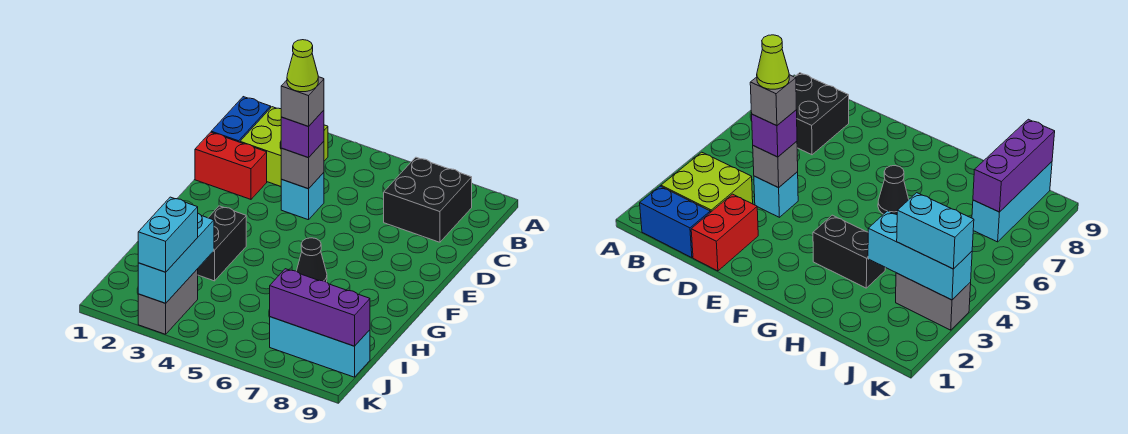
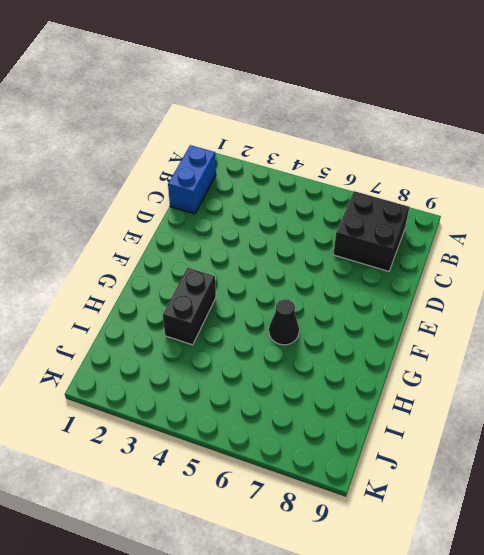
none -> lime 2x2 brick [240,107,328,186]
none -> red 1x2 brick [195,132,267,199]
none -> cyan 1x1 brick [281,173,324,220]

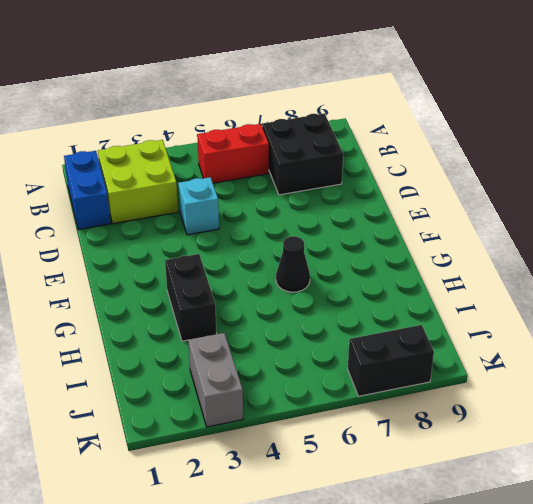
red 1x2 brick [197,124,269,183] -> red 1x2 brick moved to [195,132,267,199]
black 1x2 brick [348,325,434,396] -> none
none -> cyan 1x3 brick [270,317,370,377]
none -> grey 1x1 brick [281,141,324,189]
none -> cyan 1x3 brick [138,214,214,303]

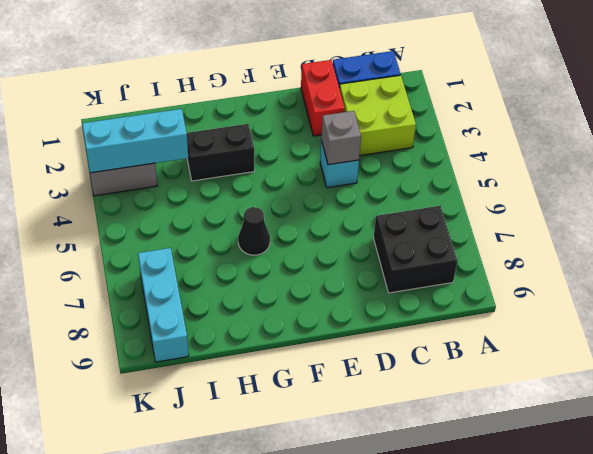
none -> purple 1x3 brick [270,269,370,346]
none -> purple 1x1 brick [281,110,324,158]
none -> cyan 1x2 brick [138,197,198,272]

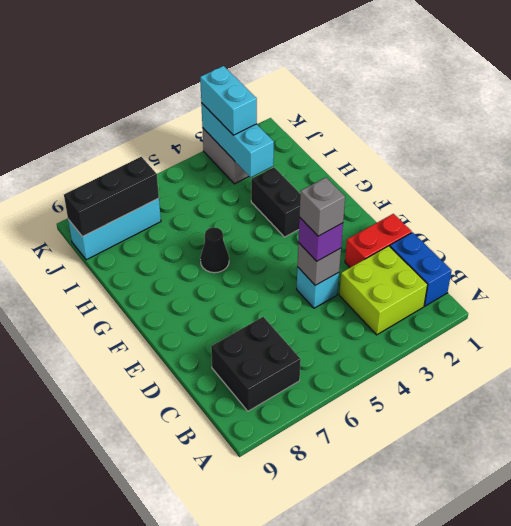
black 1x3 brick [64,157,159,237] -> purple 1x3 brick [270,269,370,346]
none -> lime 1x1 cone [287,40,318,92]

